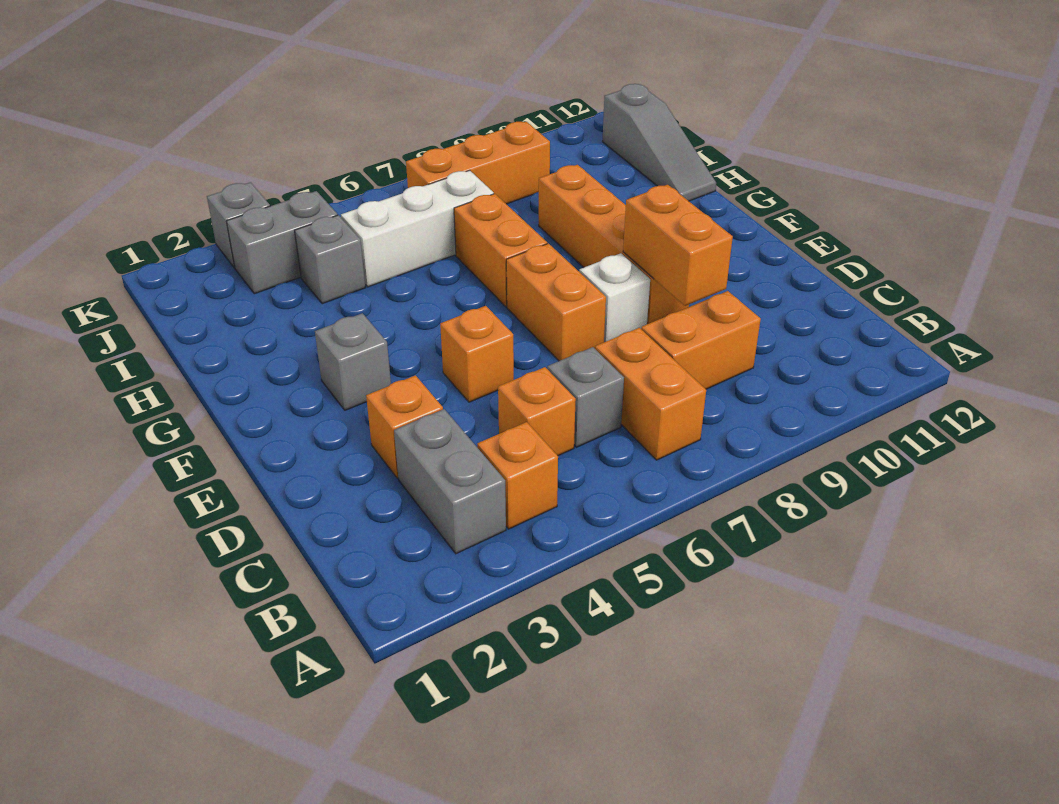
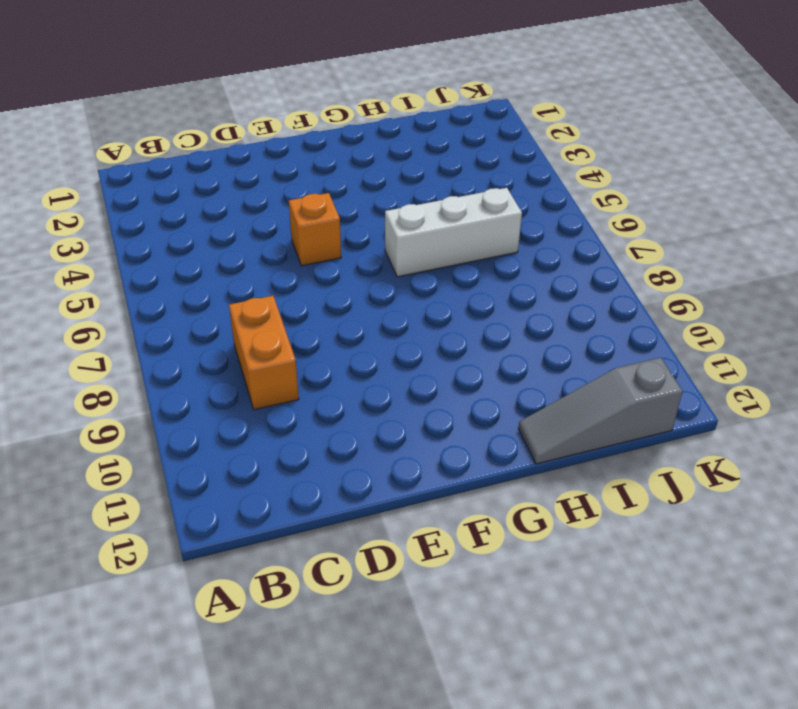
white 1x3 brick [385,188,522,277] -> white 1x3 brick turned to [341,170,494,287]
none -> grey 1x2 brick [394,409,506,554]
none -> orange 1x1 brick [477,422,558,529]
none -> orange 1x2 brick [595,328,706,460]

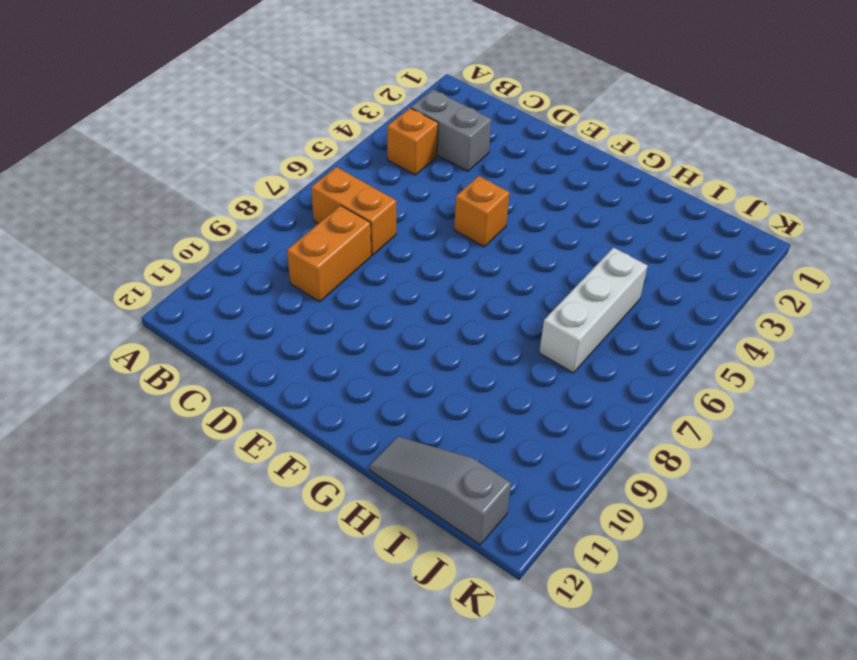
none -> orange 1x1 brick [498,367,576,456]
none -> grey 1x1 brick [547,347,624,447]
none -> orange 1x1 brick [366,375,443,478]

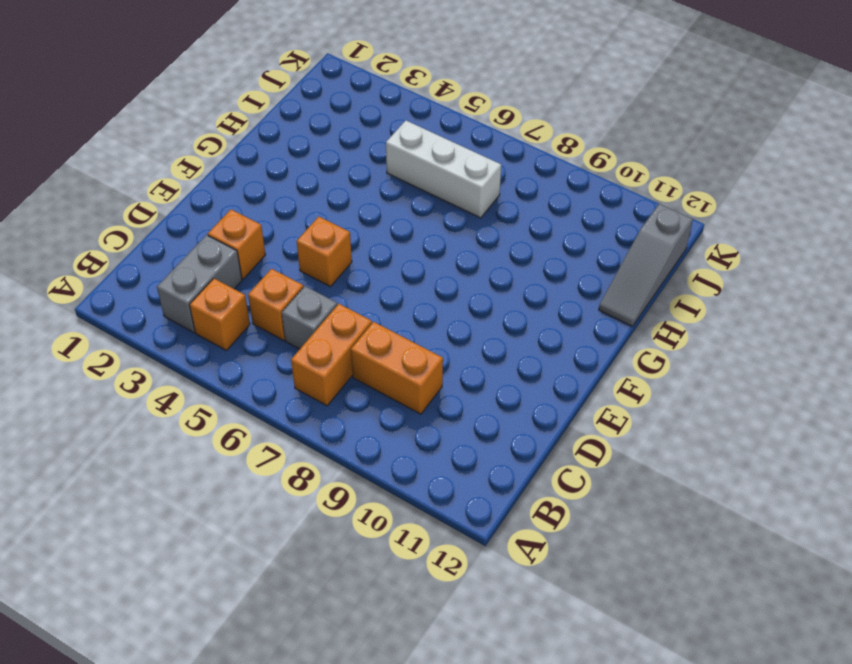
none -> orange 1x2 brick [506,244,606,361]
none -> white 1x1 brick [579,253,650,342]
none -> orange 1x4 brick [539,165,689,324]

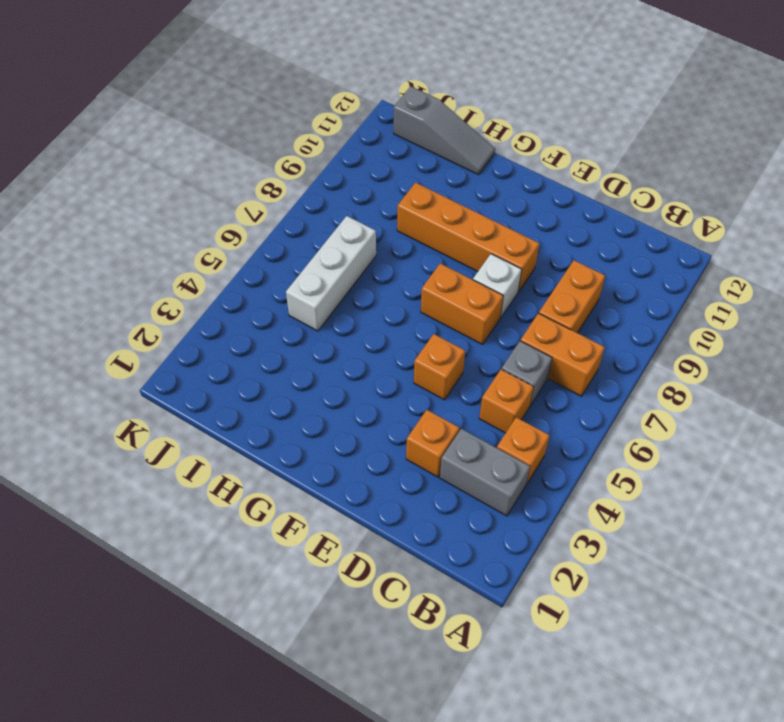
none -> grey 1x1 brick [315,313,391,410]
none -> orange 1x2 brick [454,194,547,307]
none -> grey 1x1 brick [295,215,365,304]

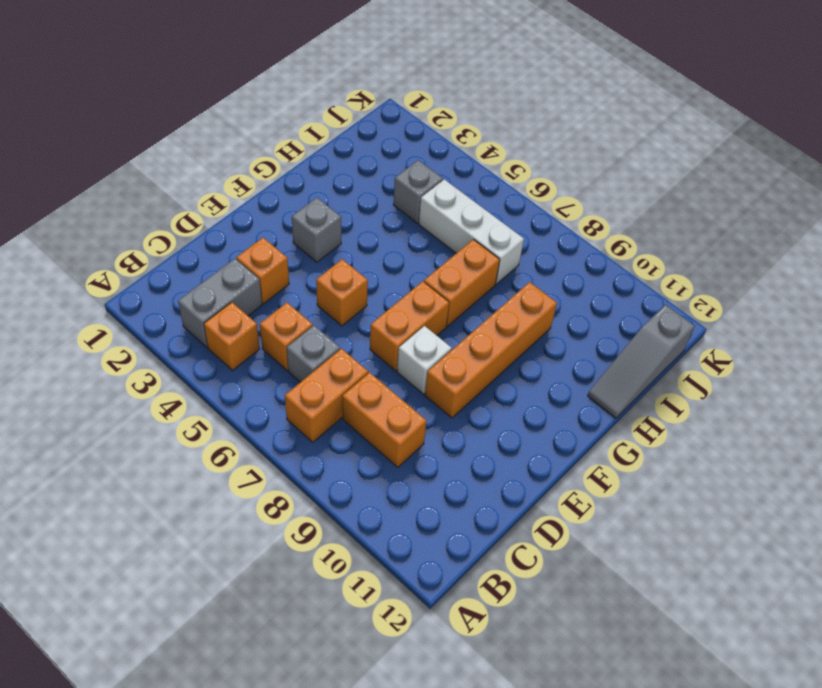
none -> grey 1x2 brick [226,191,338,294]
none -> orange 1x3 brick [406,122,550,204]
none -> grey 1x1 brick [207,182,270,268]

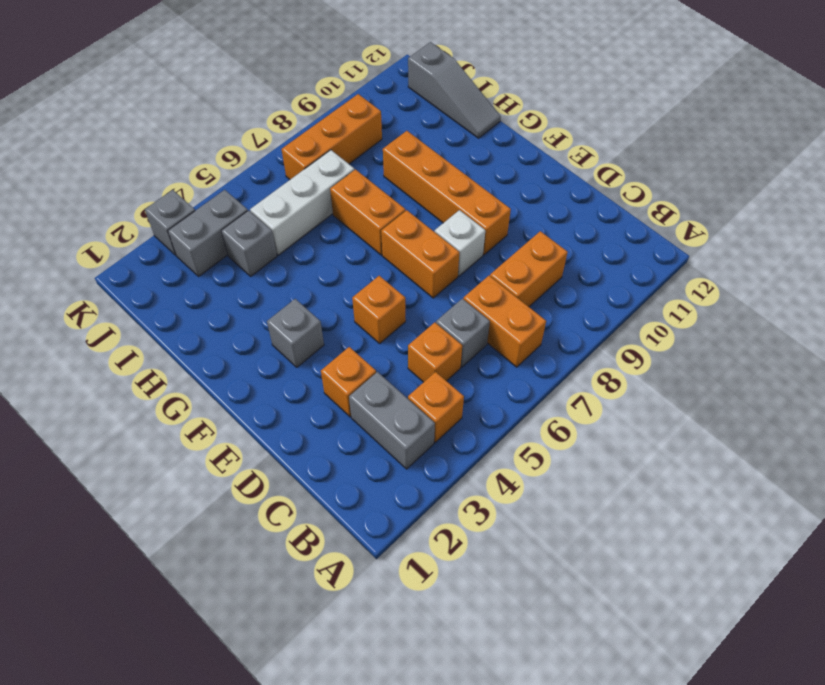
none -> orange 1x2 brick [623,185,733,306]

